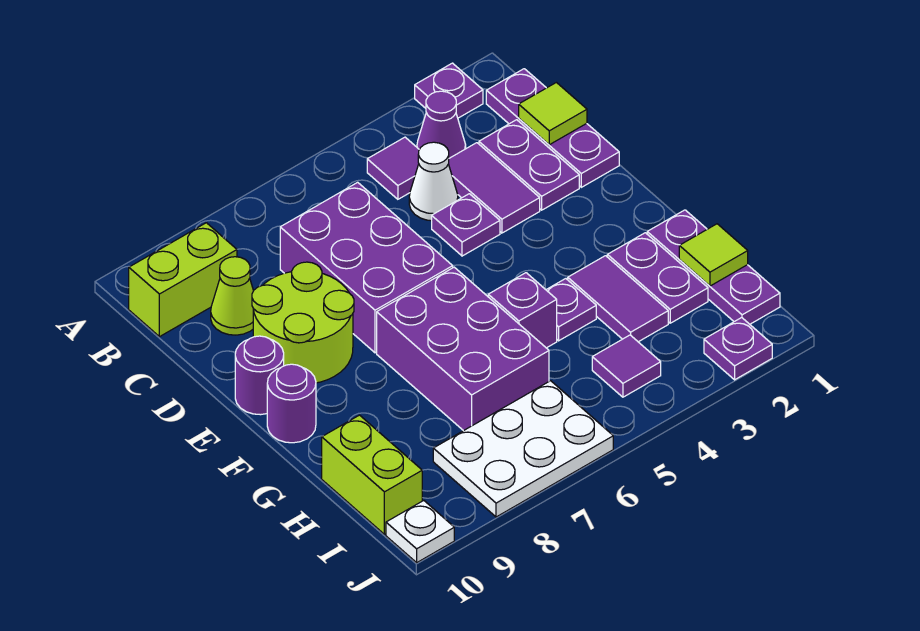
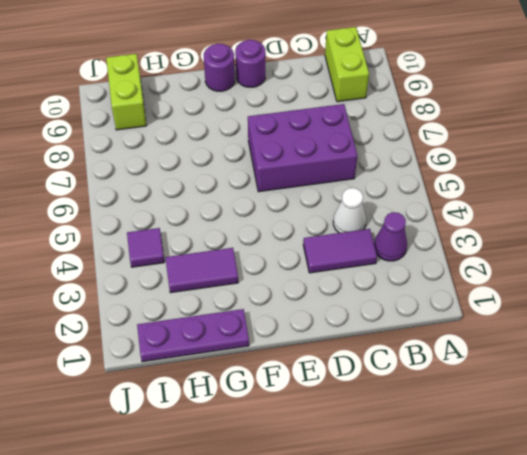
lime 1x2 brick [106,54,147,130] -> lime 1x2 brick turned to [322,415,422,534]
none -> purple 1x1 plate [415,63,483,118]
none -> purple 1x3 plate [486,69,619,187]
none -> purple 1x1 tile [367,137,419,199]

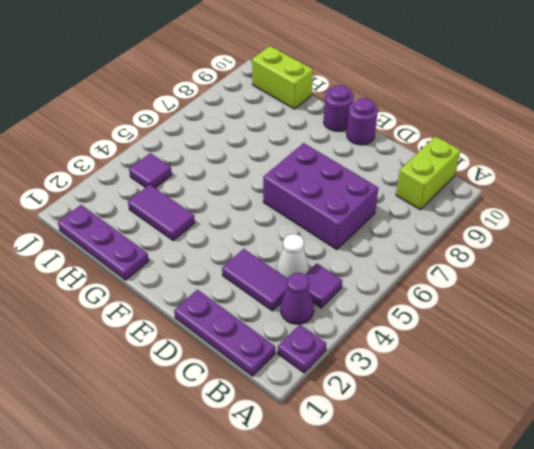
none -> purple 1x2 plate [479,120,579,210]
none -> lime 1x1 cone [211,257,254,335]
none -> purple 1x1 plate [432,194,500,256]

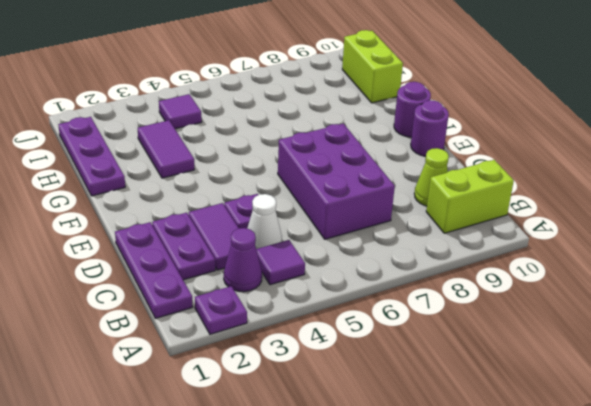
none -> lime 2x2 round brick [252,262,354,383]
none -> purple 2x3 brick [377,267,549,431]
none -> purple 1x2 plate [607,233,708,323]

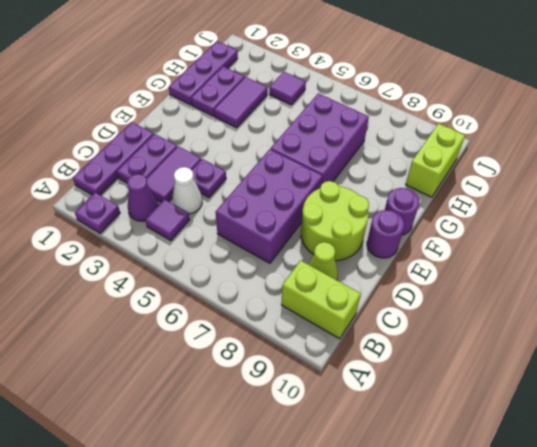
none -> purple 1x1 plate [546,279,596,341]
none -> purple 1x1 brick [488,273,557,348]
none -> white 2x3 plate [433,381,613,517]

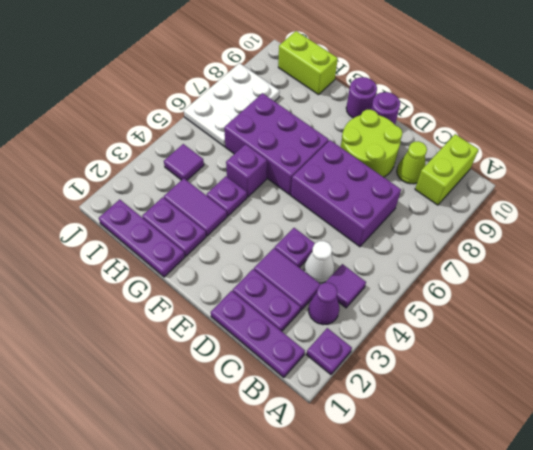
none -> purple 1x1 plate [704,318,772,380]
none -> white 1x1 plate [386,501,454,563]
none -> lime 1x1 tile [519,83,587,145]

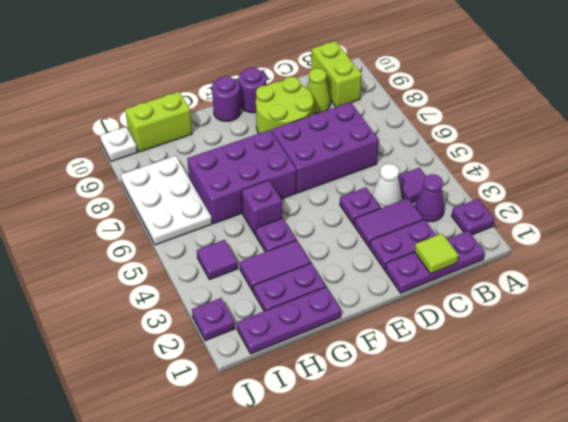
none -> lime 1x1 tile [679,224,748,286]

